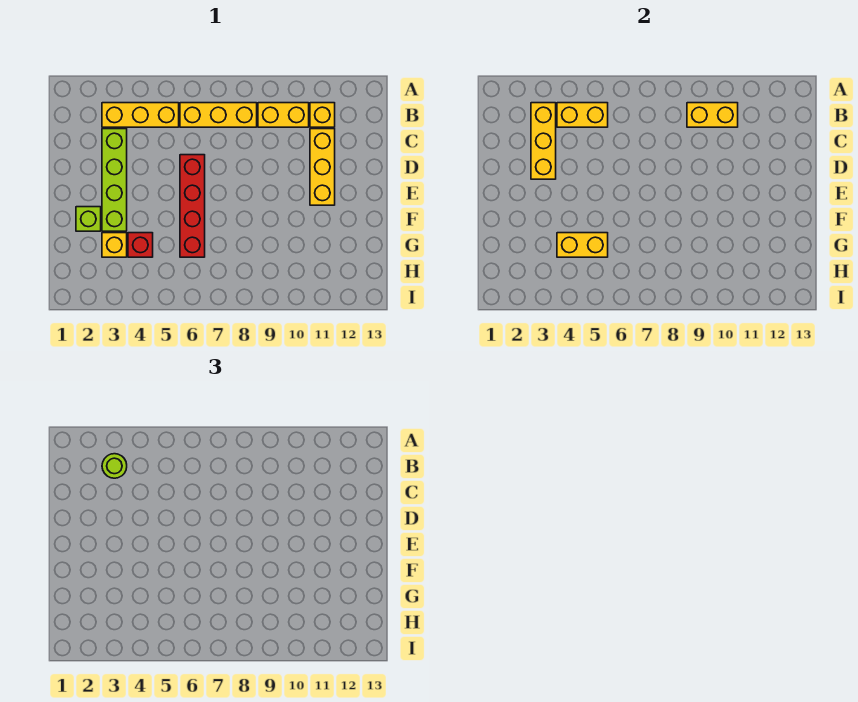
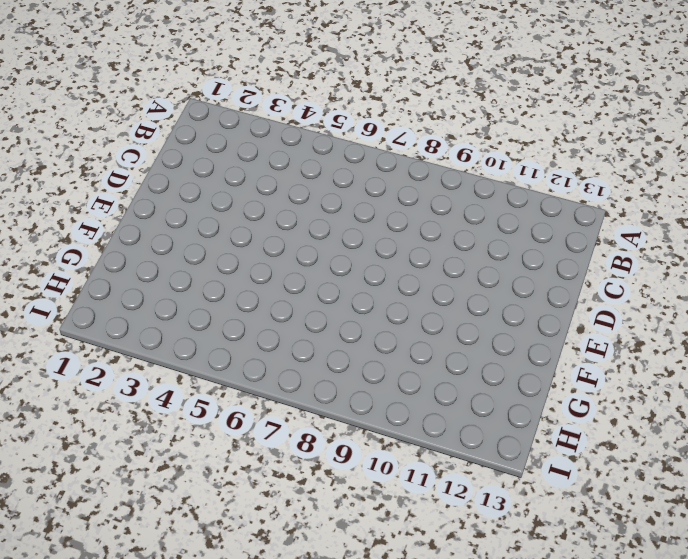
none -> yellow 1x3 brick [102,103,179,127]
none -> yellow 1x3 brick [180,103,257,127]
none -> yellow 1x2 brick [258,103,309,127]

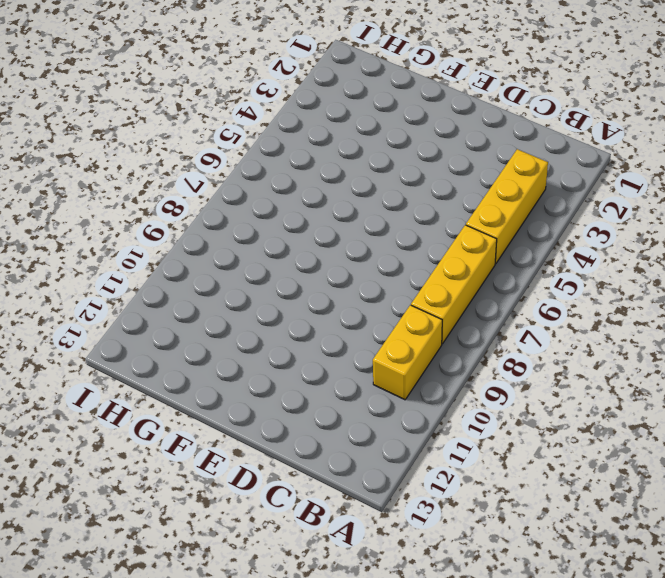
none -> yellow 1x1 brick [310,103,335,127]
none -> lime 1x4 brick [102,129,127,231]
none -> yellow 1x3 brick [310,129,335,205]

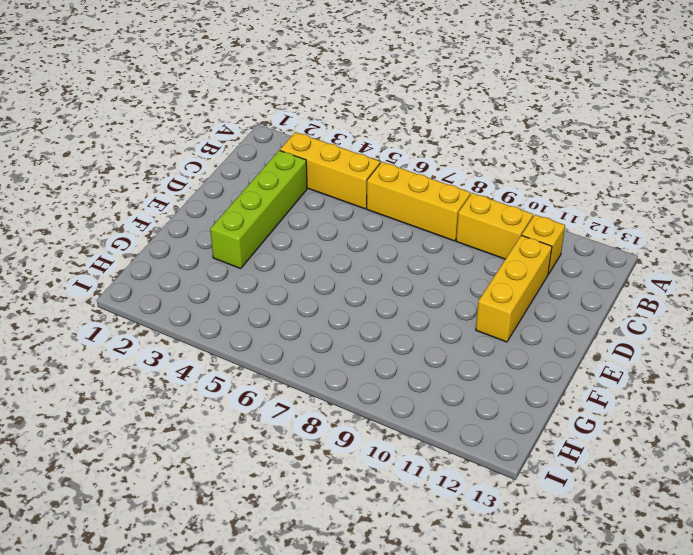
none -> red 1x4 brick [180,155,205,257]
none -> lime 1x1 brick [76,207,101,231]
none -> yellow 1x1 brick [102,233,127,257]

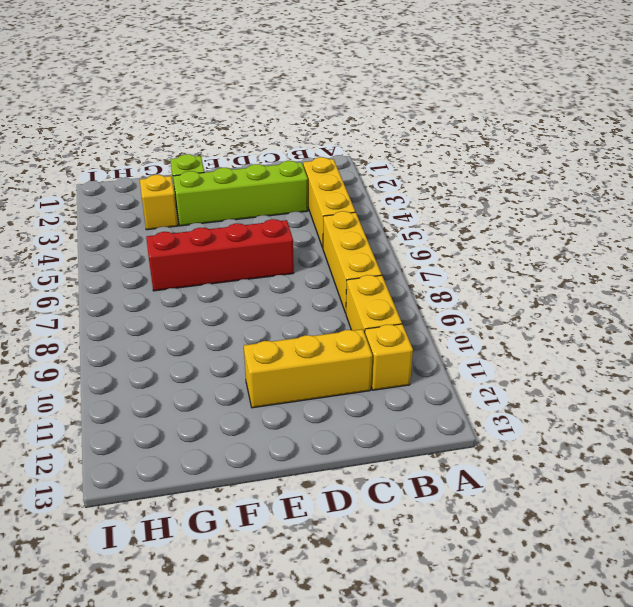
none -> red 1x1 brick [128,233,153,257]
none -> yellow 1x3 brick [531,103,556,179]
none -> yellow 1x2 brick [557,103,608,127]

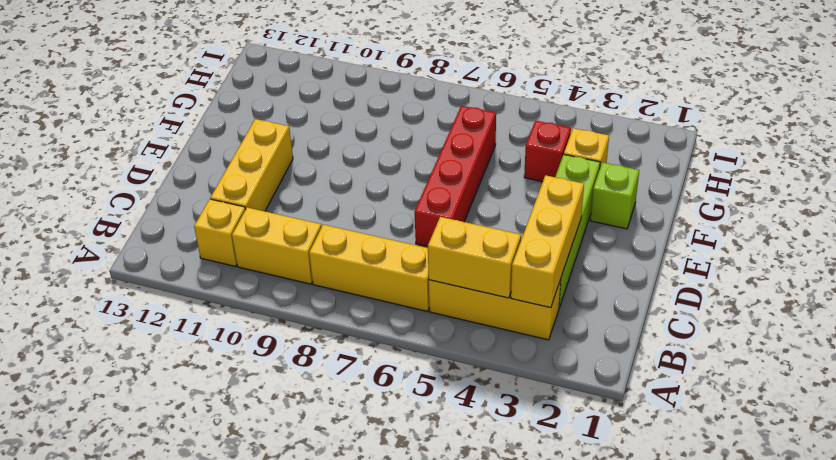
none -> yellow 1x2 brick [687,103,738,127]
none -> yellow 1x2 brick [557,233,608,257]
none -> lime 1x1 round brick [102,454,127,478]

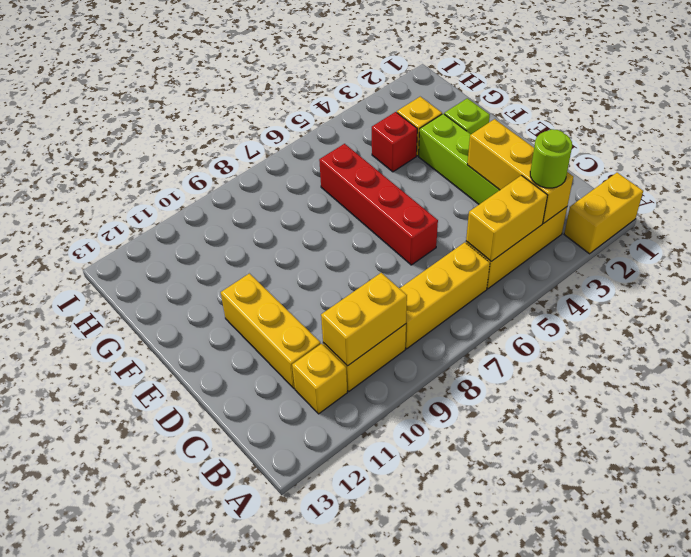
yellow 1x2 brick [564,173,643,254] -> yellow 1x2 brick moved to [557,233,608,257]

